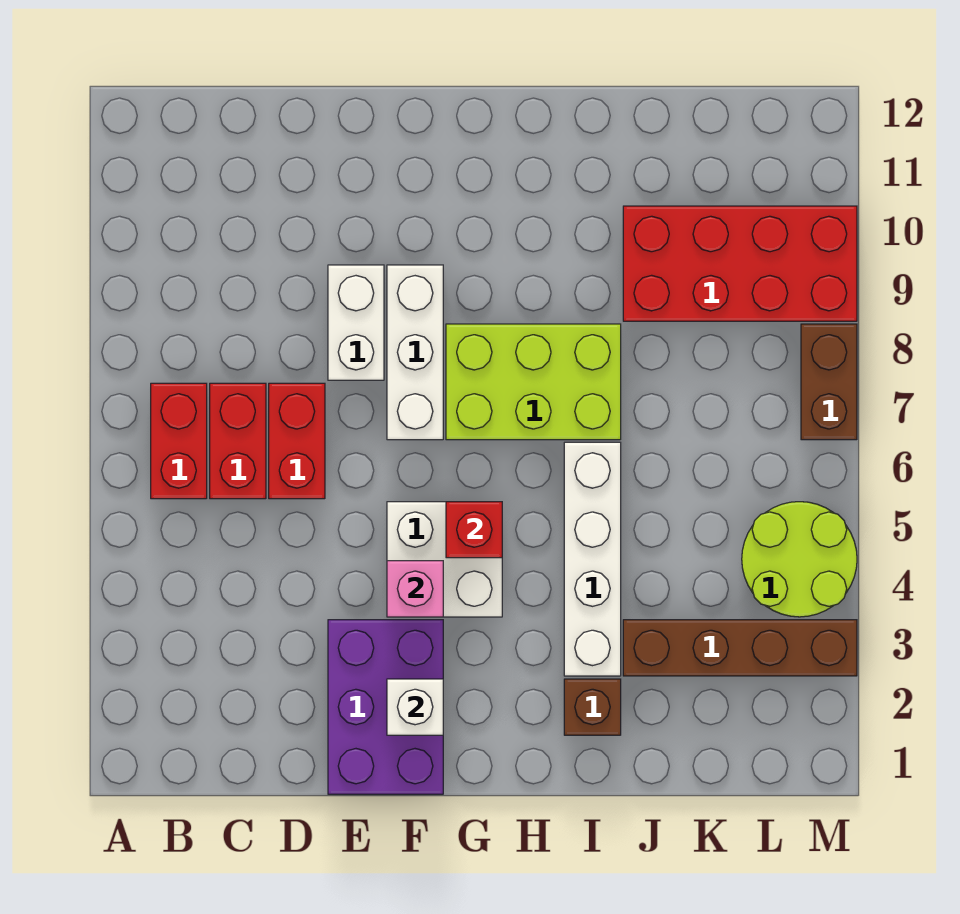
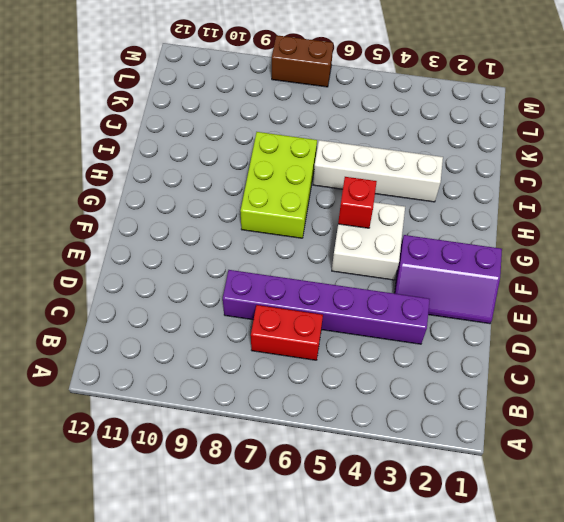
purple 1x6 brick [223,270,430,344] -> red 1x2 brick [269,383,325,499]
purple 2x3 slope [395,235,502,324] -> purple 2x3 brick [328,620,443,794]
none -> red 1x2 brick [151,383,207,499]
none -> white 1x2 brick [328,265,384,380]
none -> white 1x3 brick [387,265,443,440]

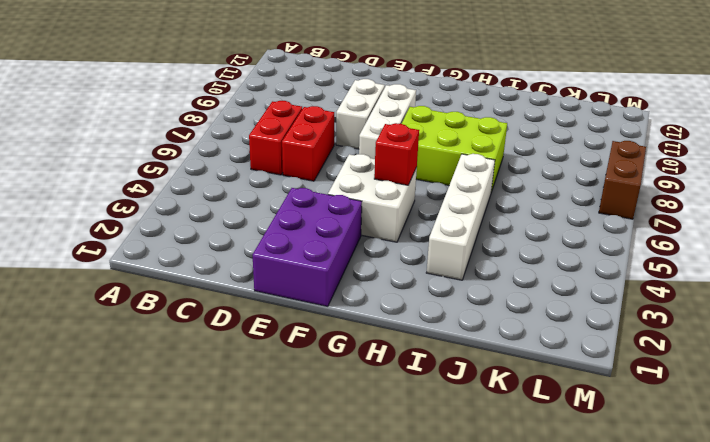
none -> red 1x2 brick [151,383,207,499]
none -> brown 1x1 brick [564,679,621,735]
none -> brown 1x4 brick [623,620,857,676]

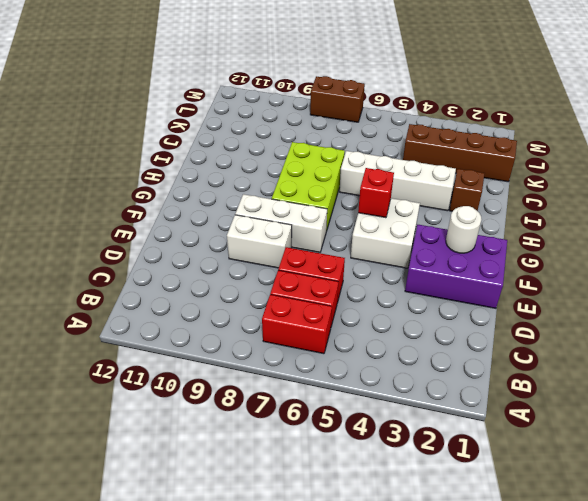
white 1x1 round brick [446,206,482,253] -> white 1x1 brick [387,679,443,735]
brown 1x4 brick [403,124,517,182] -> brown 1x4 brick turned to [623,620,857,676]
none -> red 2x4 brick [623,206,857,321]
none -> lime 2x2 round brick [742,502,857,617]
none -> pink 1x1 brick [387,561,443,617]

